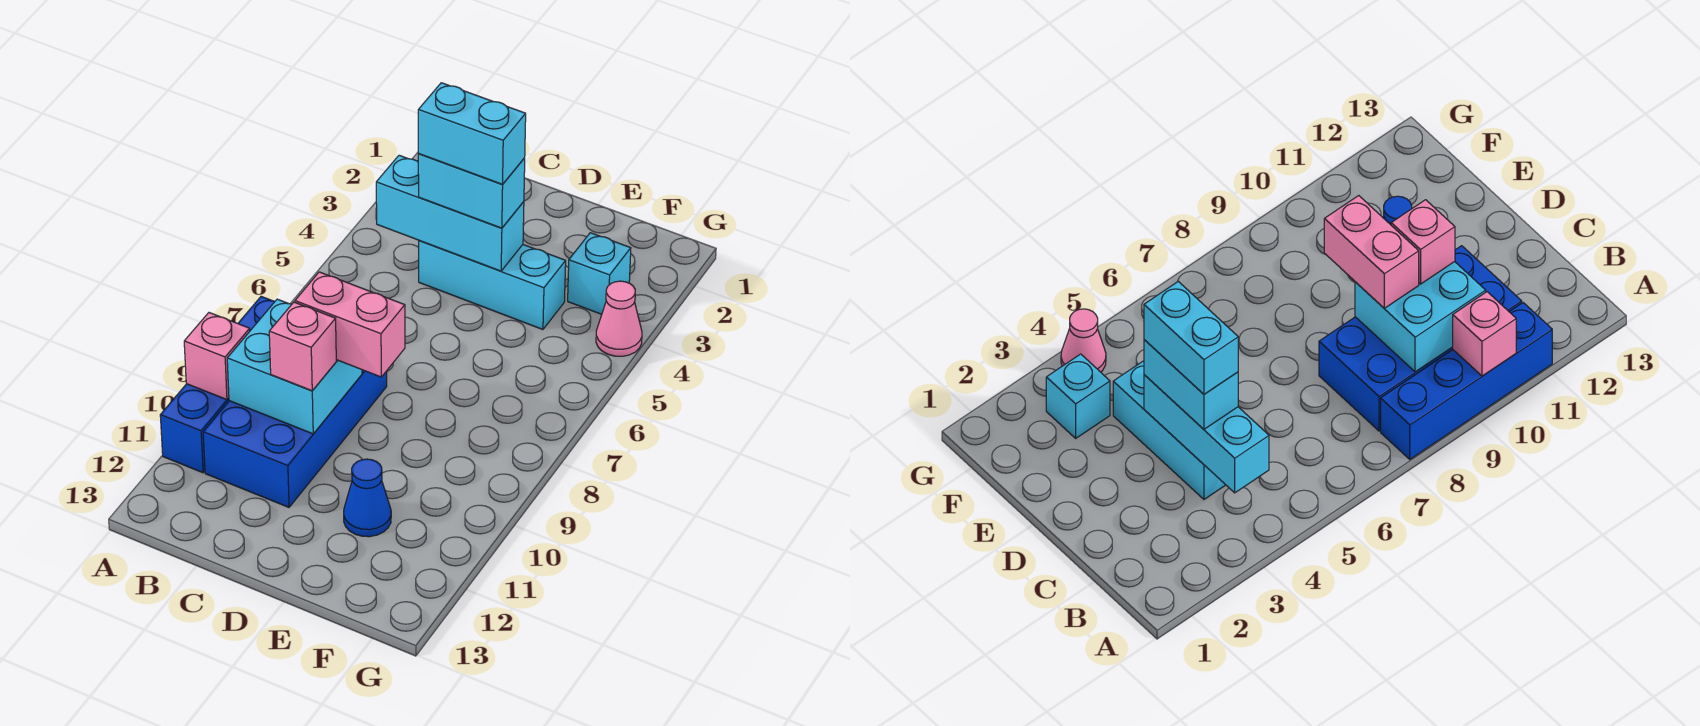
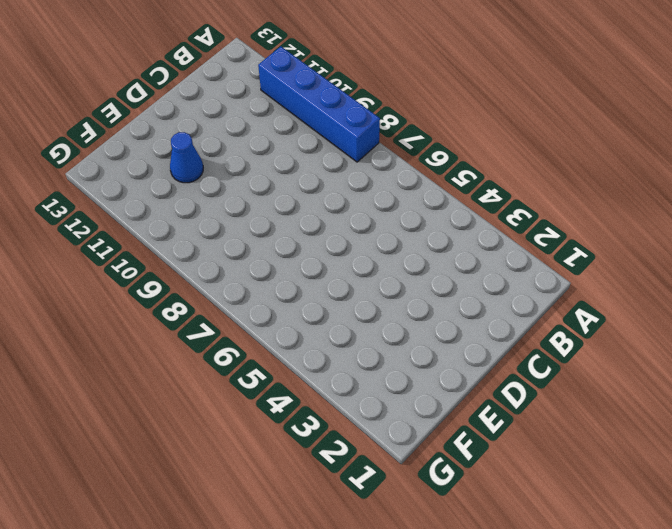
none -> blue 2x4 brick [203,370,387,507]
none -> cyan 1x3 brick [419,241,566,330]
none -> cyan 1x1 brick [568,233,631,314]

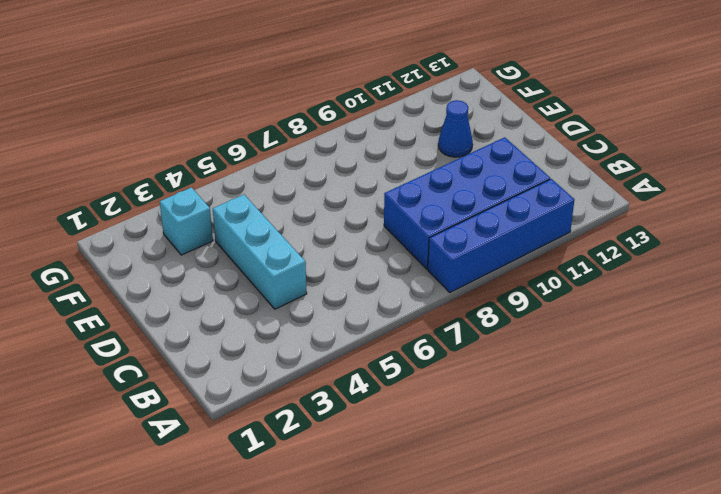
none -> pink 1x1 cone [596,281,642,356]
none -> pink 1x1 brick [184,313,250,400]
none -> cyan 1x3 brick [376,155,524,271]

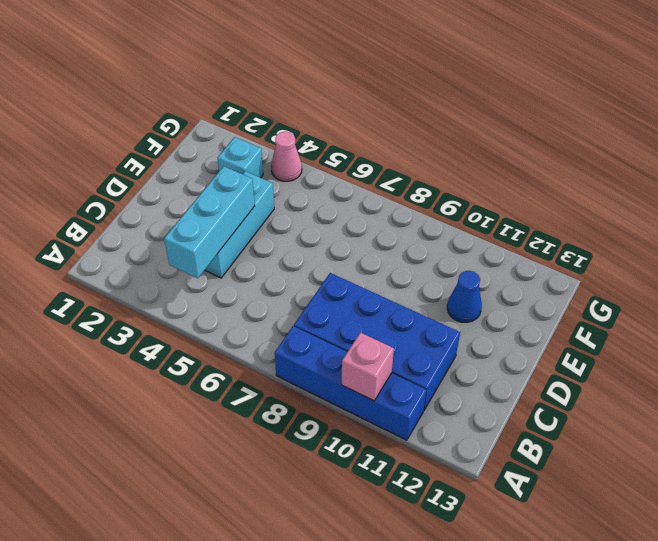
none -> cyan 2x2 brick [227,299,362,434]
none -> cyan 1x2 brick [418,154,525,228]
none -> pink 1x2 brick [295,272,405,377]

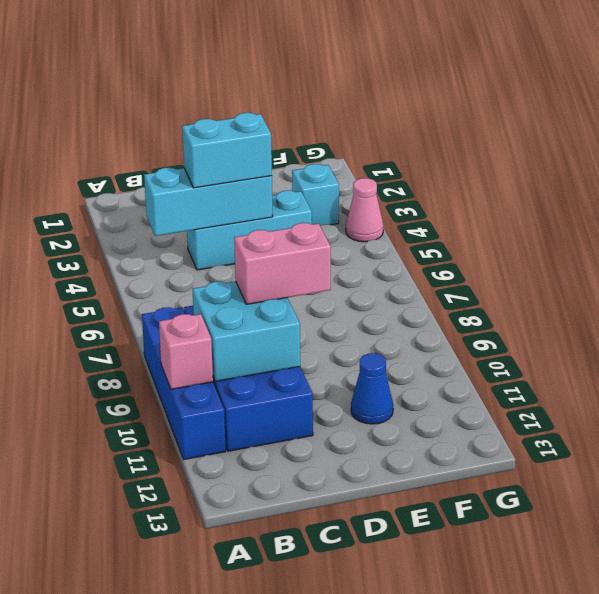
none -> pink 1x1 brick [269,302,336,391]
none -> cyan 1x2 brick [418,83,526,184]

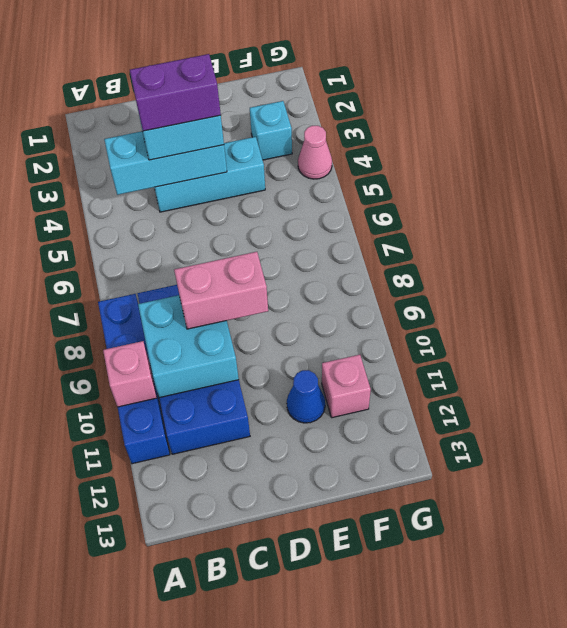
purple 1x2 brick [130,54,221,131] -> cyan 1x2 brick [418,83,526,184]
pink 1x1 brick [322,355,371,418] -> pink 1x1 brick moved to [269,302,336,391]

